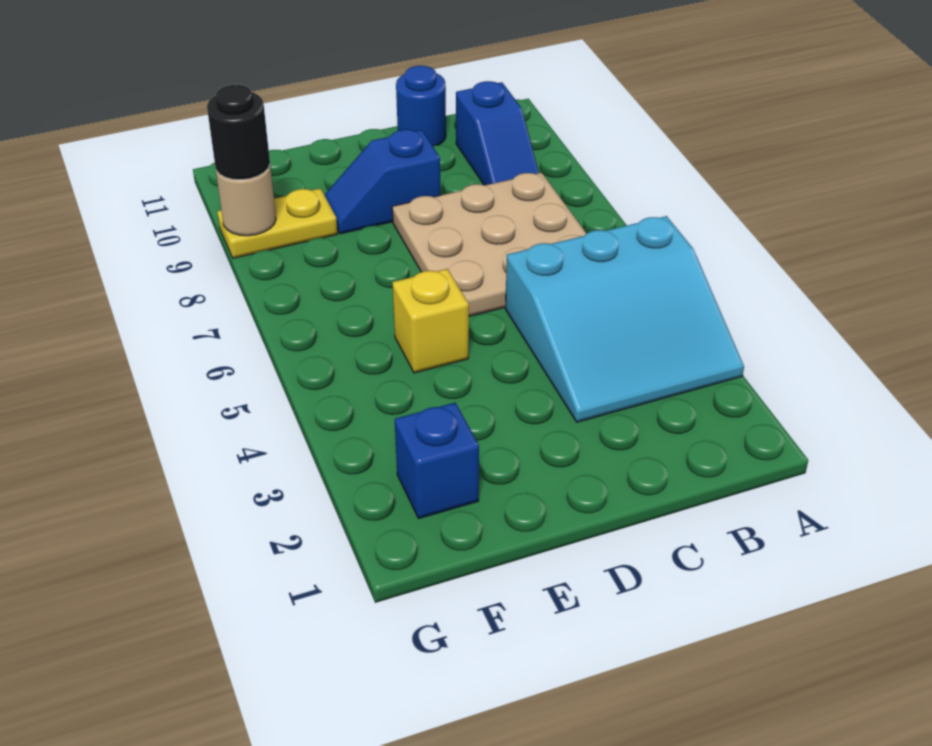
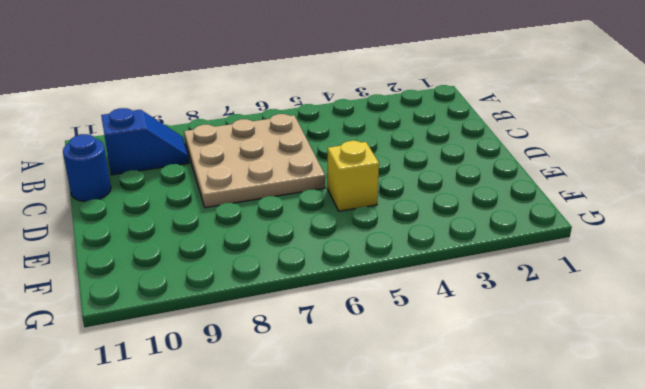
none -> cyan 3x3 slope [506,216,744,422]
none -> blue 1x2 slope [325,130,441,234]

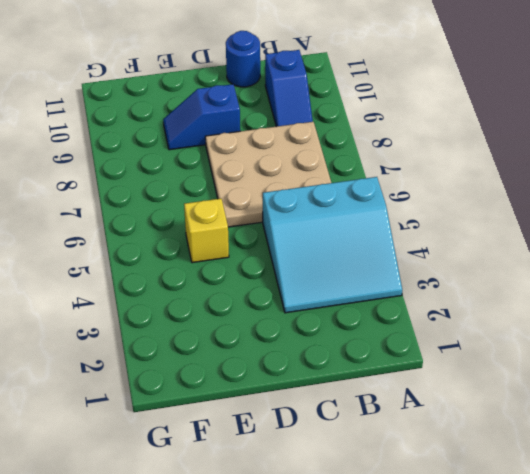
none -> blue 1x1 brick [395,403,479,519]
none -> yellow 1x2 plate [217,189,337,258]

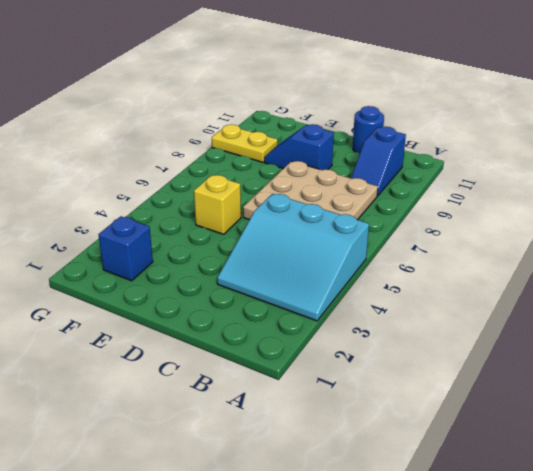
none -> tan 1x1 round brick [216,165,276,236]
none -> black 1x1 round brick [207,85,270,180]

